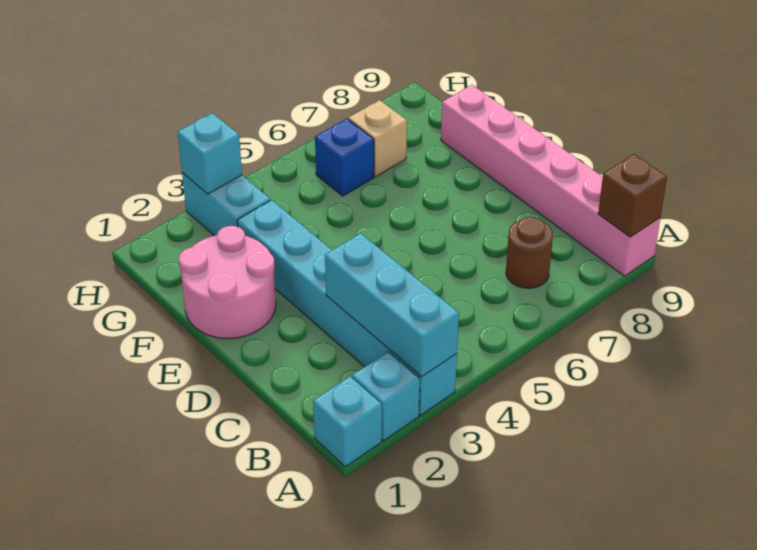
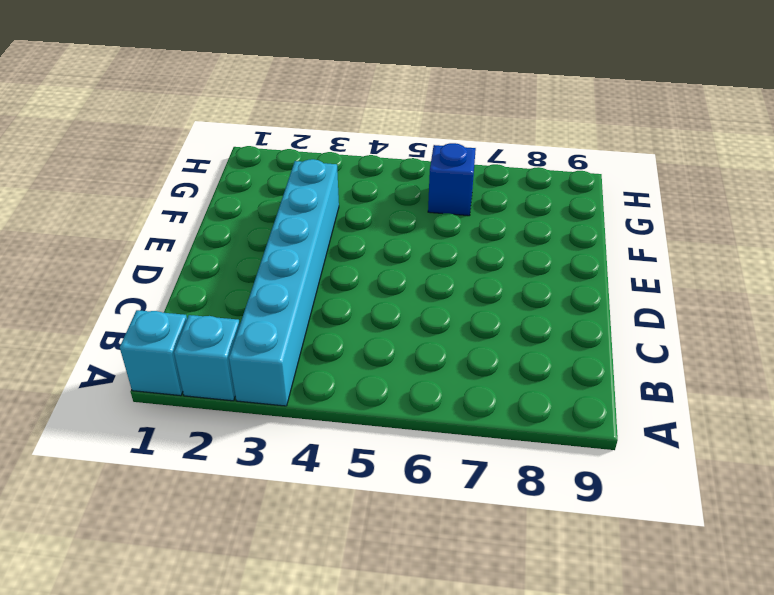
none -> pink 1x6 brick [441,85,660,276]
none -> brown 1x1 round brick [506,217,553,288]
none -> pink 2x2 round brick [179,226,276,338]

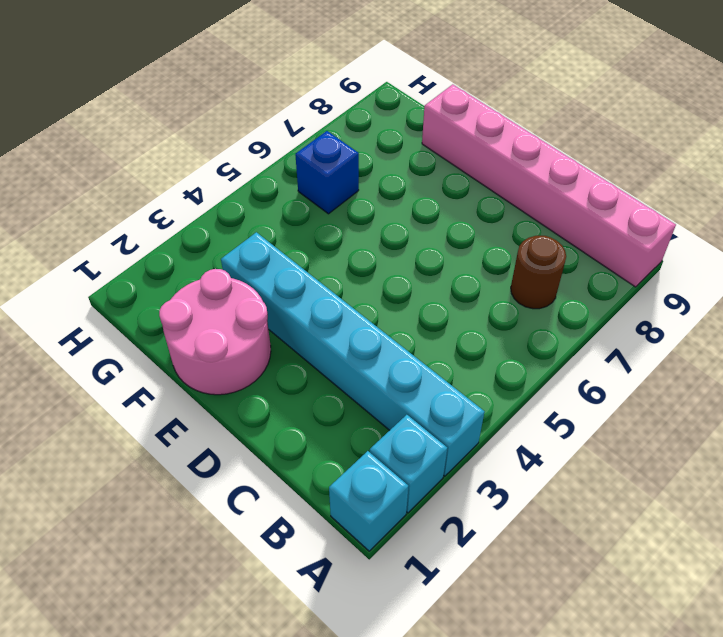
none -> cyan 1x2 brick [182,173,270,236]
none -> tan 1x1 brick [348,100,407,177]
none -> cyan 1x3 brick [325,233,459,376]

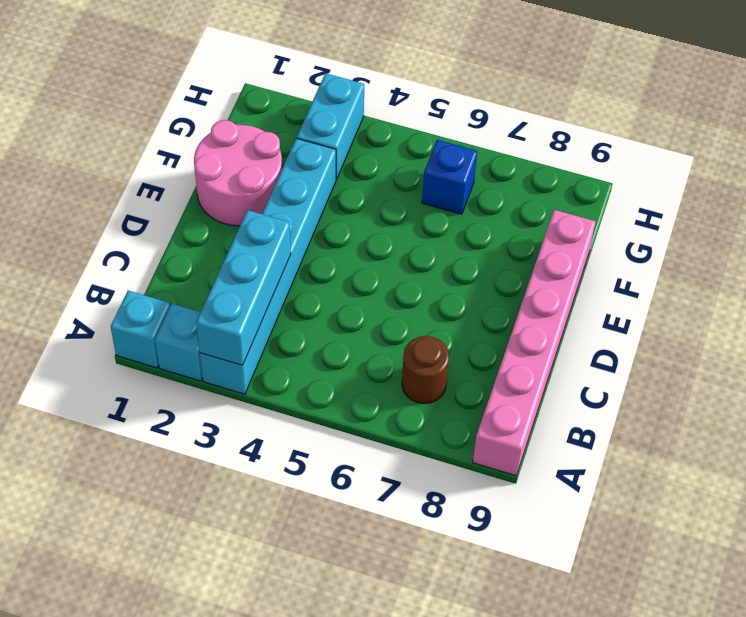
none -> tan 1x1 brick [348,100,407,177]
none -> brown 1x1 brick [598,154,667,237]
none -> cyan 1x1 brick [178,113,242,194]

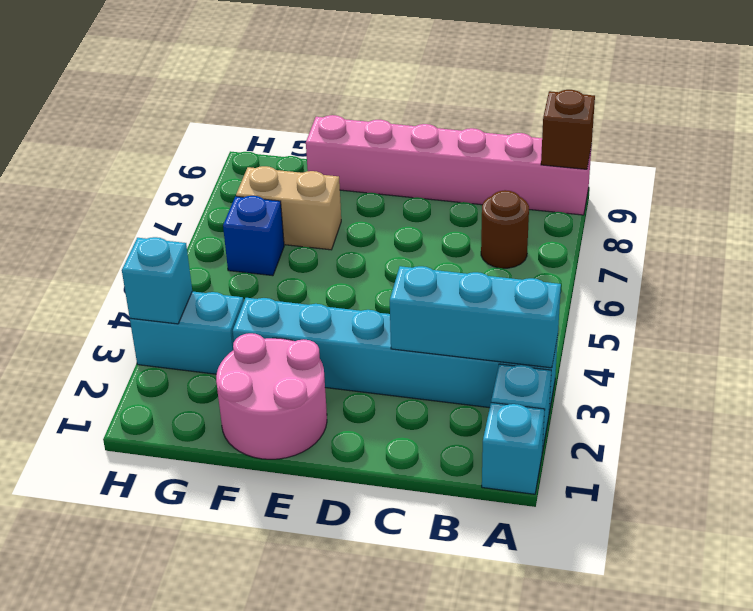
tan 1x2 brick [236,166,341,250] -> tan 1x1 brick [348,100,407,177]

